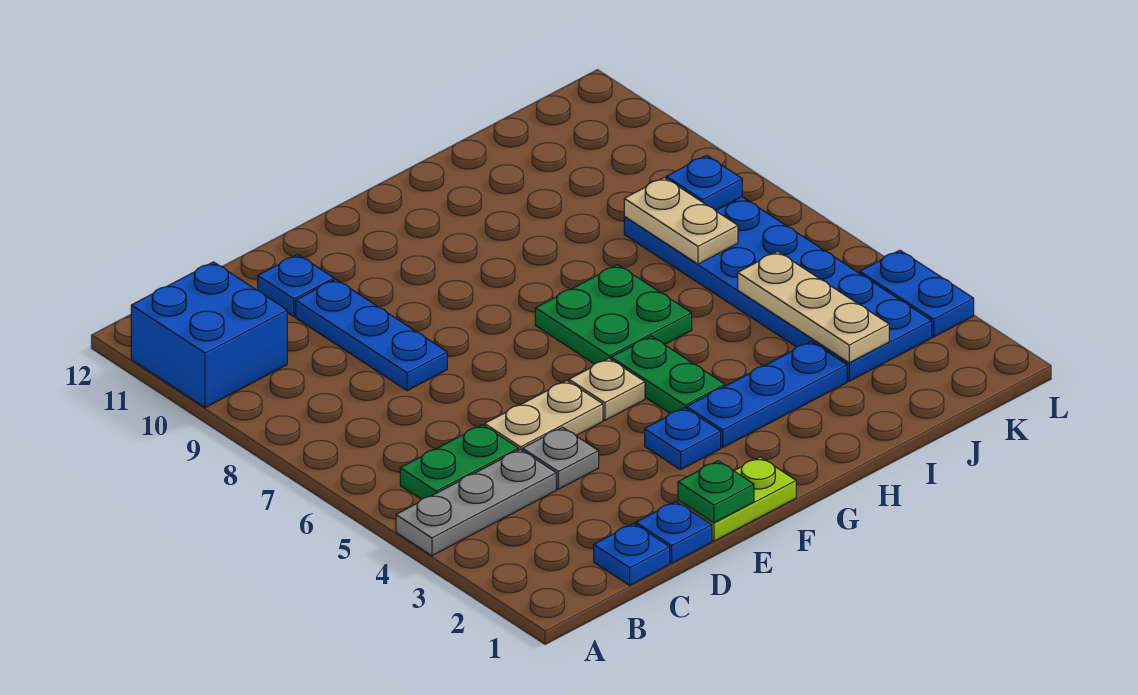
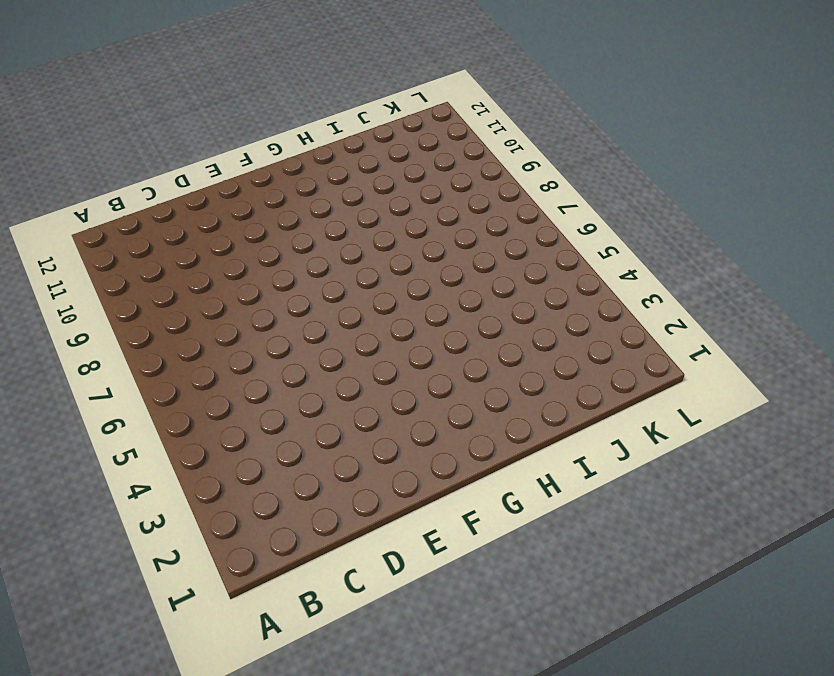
none -> grey 1x3 plate [396,449,556,556]
none -> blue 2x2 brick [131,262,287,408]
none -> green 1x2 plate [400,425,519,499]

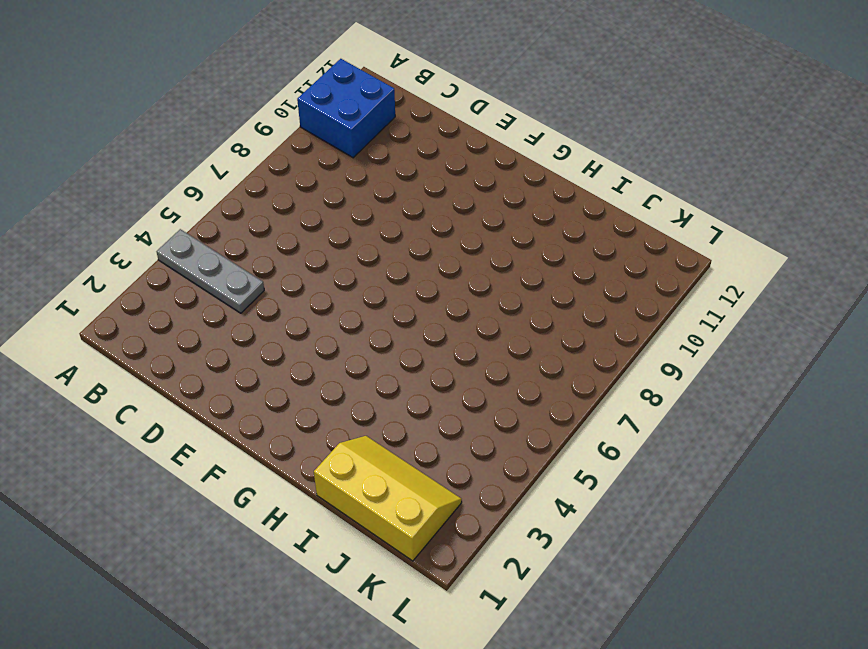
yellow 2x3 slope [314,436,462,561] -> none
none -> green 1x2 plate [400,425,519,499]
none -> blue 1x1 plate [594,523,670,585]
none -> blue 1x1 plate [636,501,712,563]

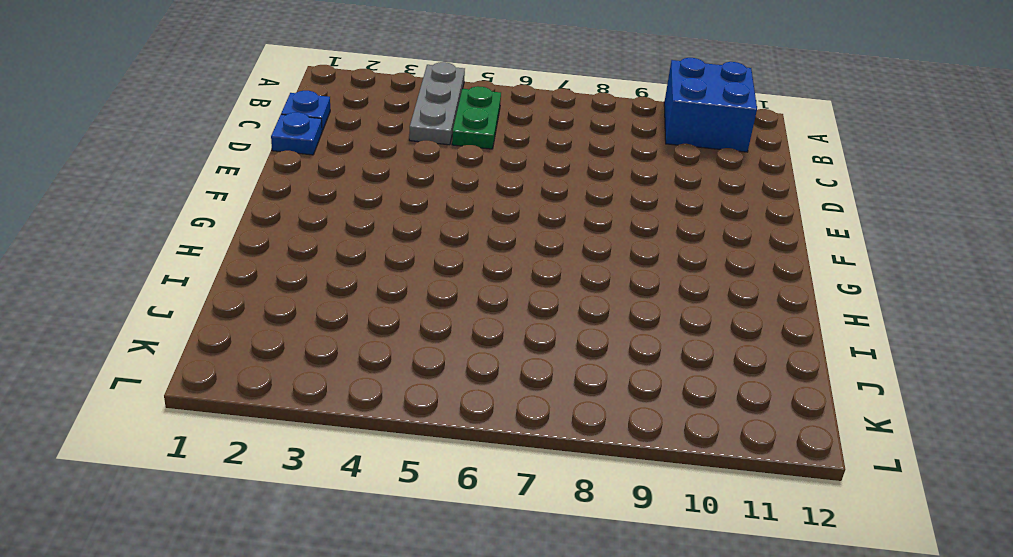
none -> grey 1x1 plate [522,427,599,489]
none -> tan 1x2 plate [485,381,603,450]
none -> blue 1x3 plate [296,279,447,391]

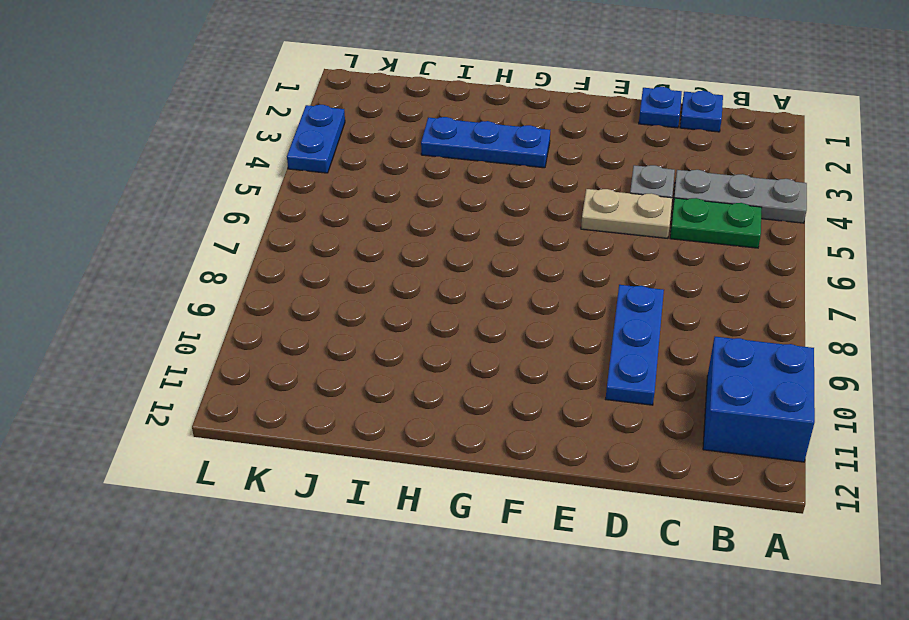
none -> blue 1x1 plate [258,255,334,316]
none -> lime 1x2 plate [678,457,796,541]
none -> blue 1x1 plate [645,408,721,470]

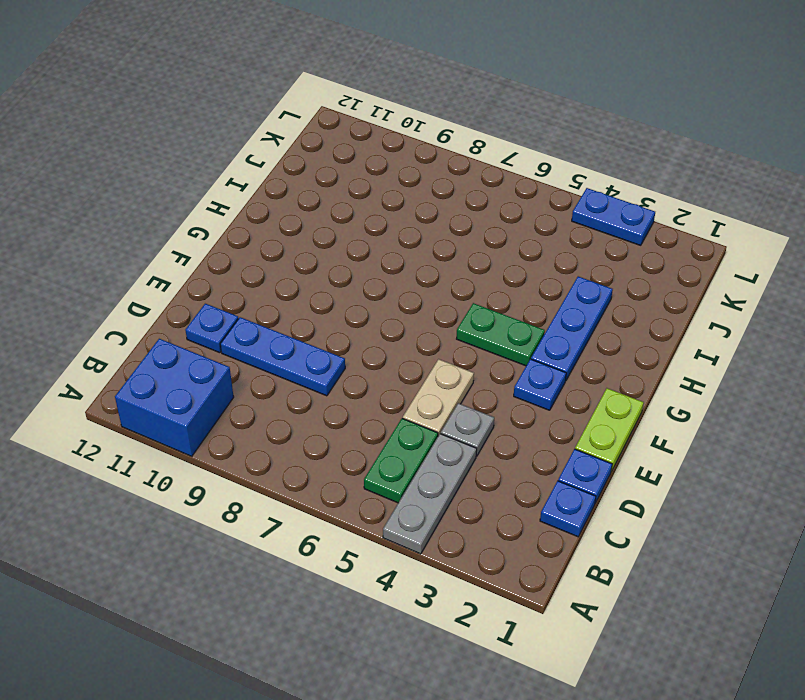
none -> tan 1x1 plate [569,358,645,420]
none -> green 2x2 plate [535,265,692,364]
none -> blue 2x6 plate [624,197,932,381]

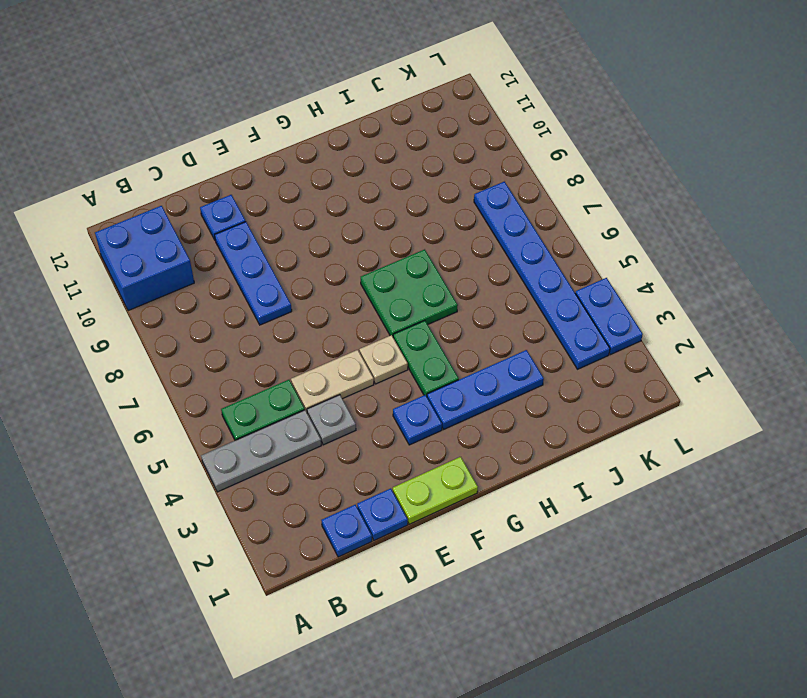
blue 1x6 plate [474,182,610,369] -> blue 2x6 plate [624,197,932,381]
none -> green 1x1 plate [678,461,754,523]
none -> tan 1x3 plate [738,251,889,363]
none -> tan 1x2 plate [624,177,738,264]

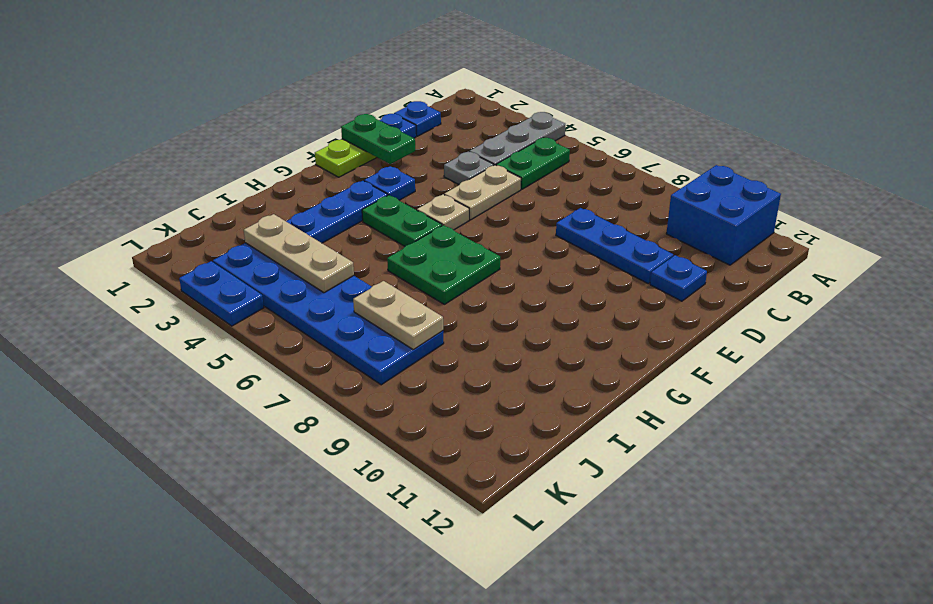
green 1x2 plate [341,114,415,164] -> green 1x1 plate [678,461,754,523]
none -> blue 1x1 plate [666,155,742,211]

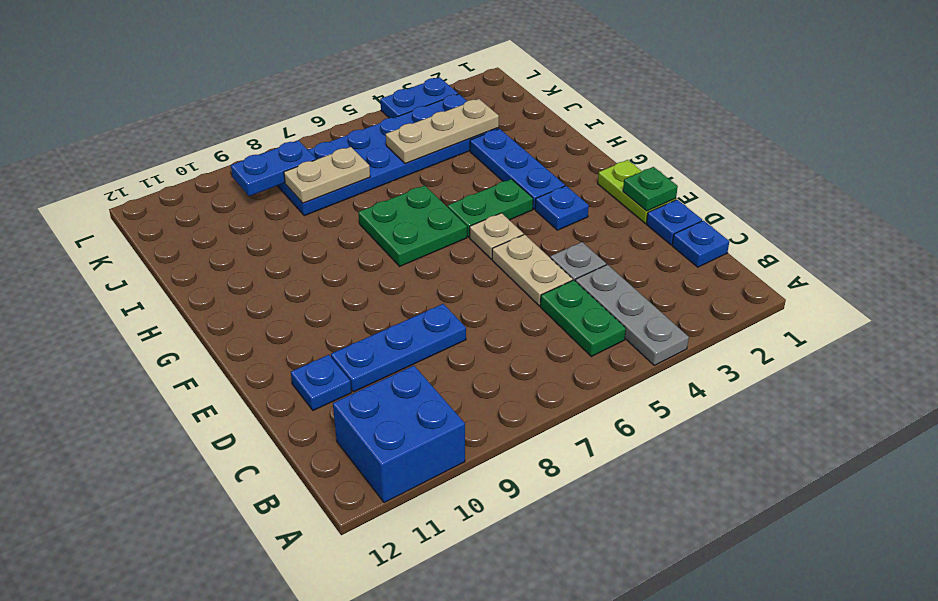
blue 1x2 plate [231,140,316,196] -> blue 1x1 plate [666,155,742,211]

